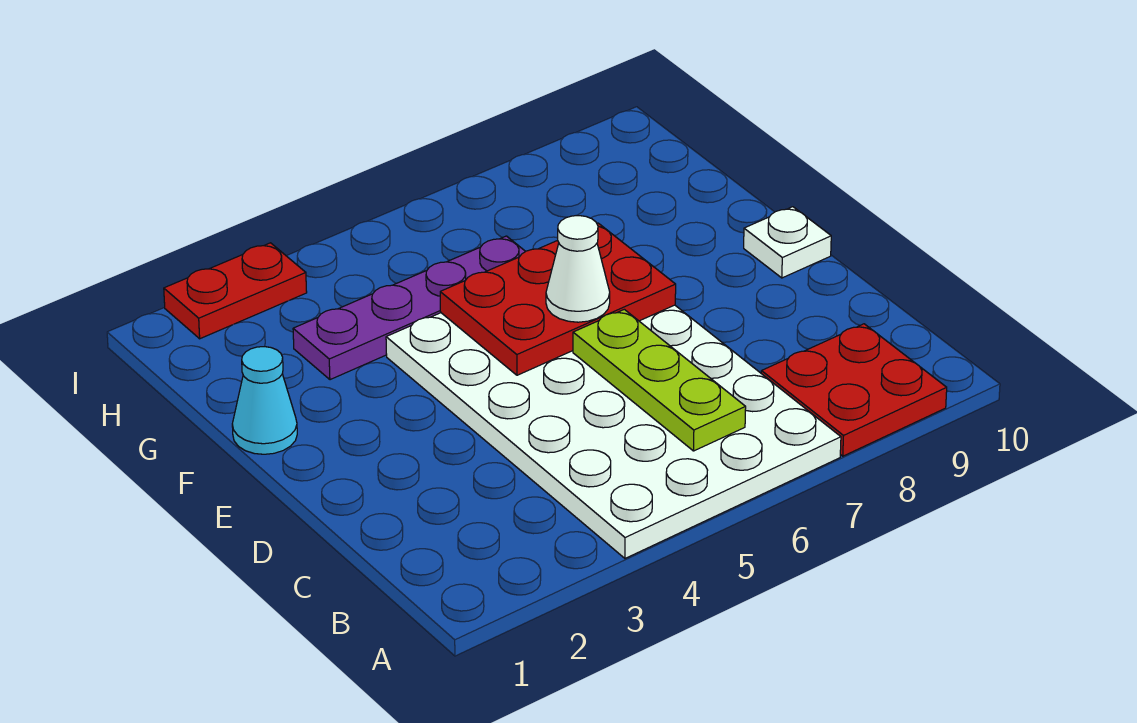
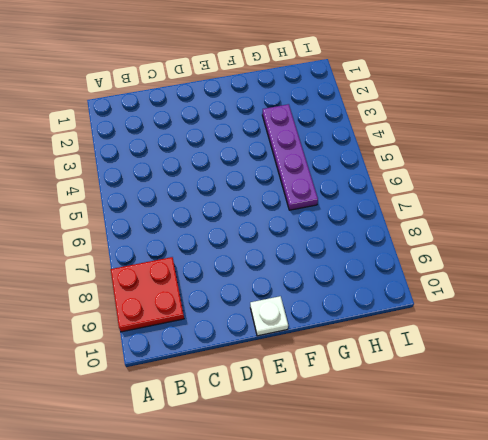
none -> white 4x6 plate [386,305,841,558]
none -> cyan 1x1 cone [232,347,297,454]

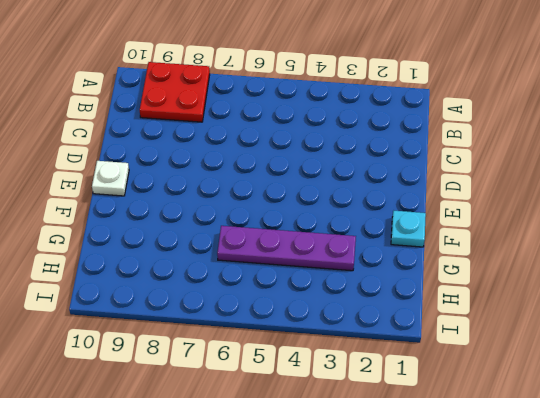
cyan 1x1 plate [391,211,426,247] -> cyan 1x1 cone [232,347,297,454]
none -> white 4x6 plate [386,305,841,558]
none -> red 1x2 plate [164,243,307,339]

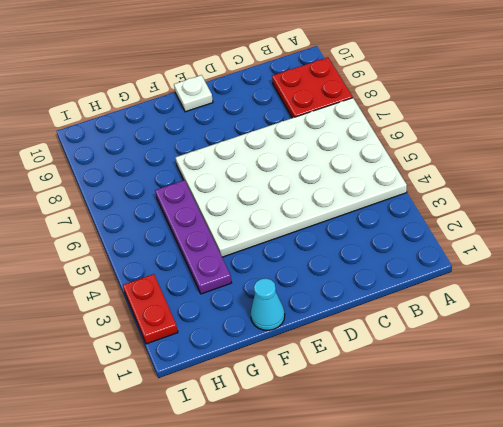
none -> lime 1x3 plate [573,309,746,451]
none -> red 2x3 plate [440,223,676,375]

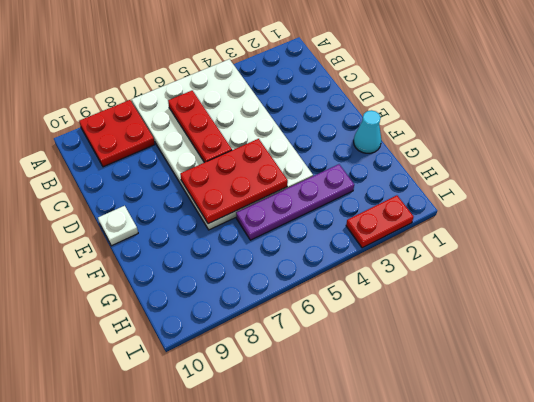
red 1x3 plate [168,91,232,163] -> lime 1x3 plate [573,309,746,451]
none -> white 1x1 cone [546,216,610,322]

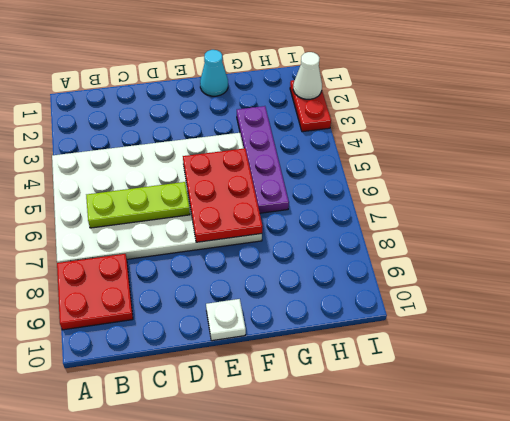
white 1x1 cone [293,52,322,99] -> white 1x1 cone moved to [546,216,610,322]

